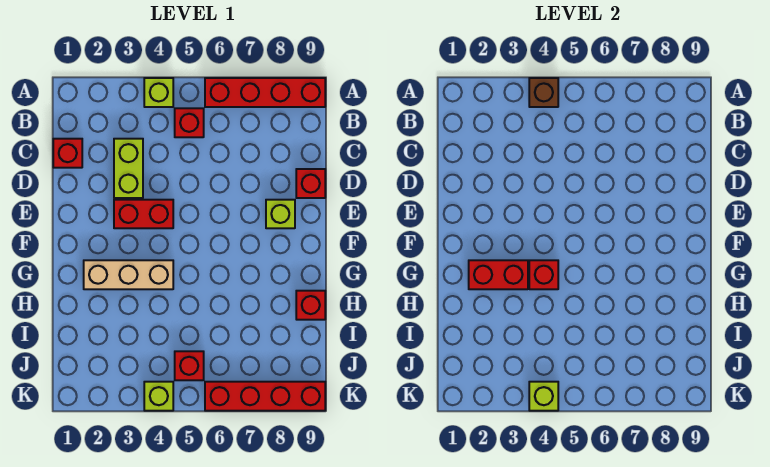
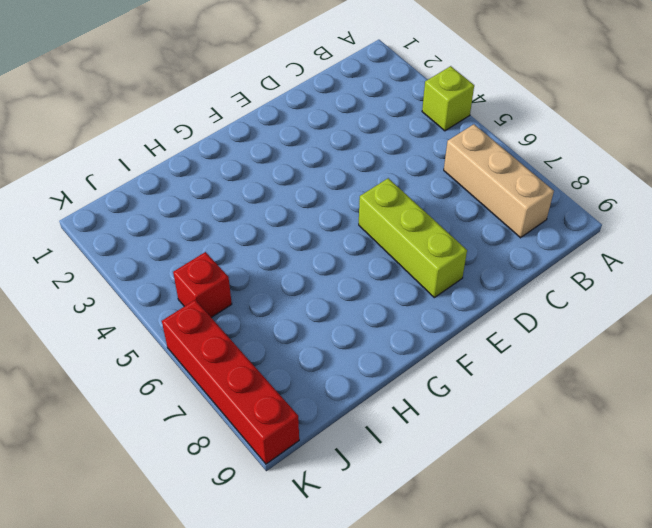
tan 1x3 brick [444,124,554,238] -> tan 1x3 brick moved to [84,260,173,289]
lime 1x3 brick [359,178,467,298] -> lime 1x1 brick [266,200,295,228]
none -> red 1x4 brick [205,78,325,107]
none -> red 1x1 brick [175,108,204,137]
none -> red 1x1 brick [53,139,82,168]

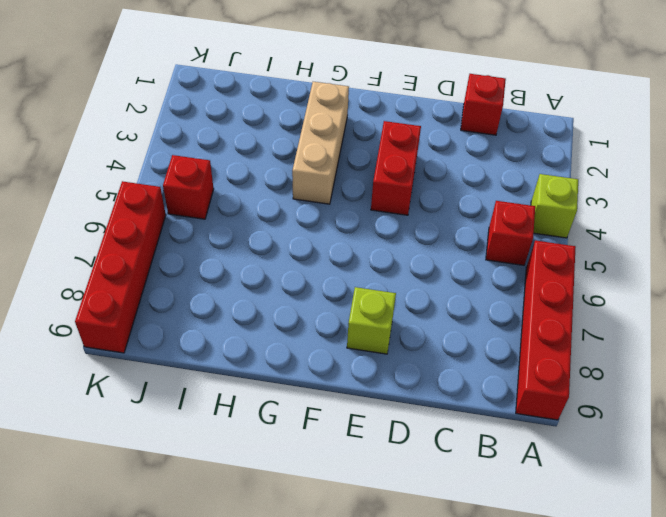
none -> lime 1x2 brick [114,139,143,198]
none -> red 1x1 brick [296,169,325,198]
none -> red 1x1 brick [296,291,325,320]

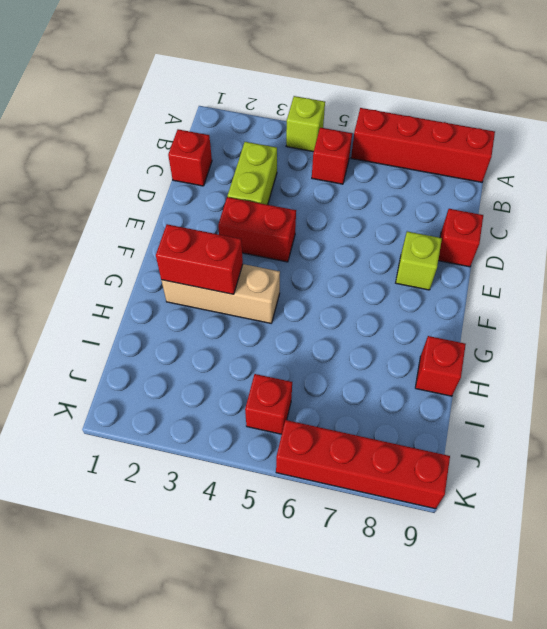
none -> lime 1x1 brick [144,382,173,411]
none -> brown 1x1 brick [529,78,558,107]
none -> red 1x1 brick [529,260,558,289]

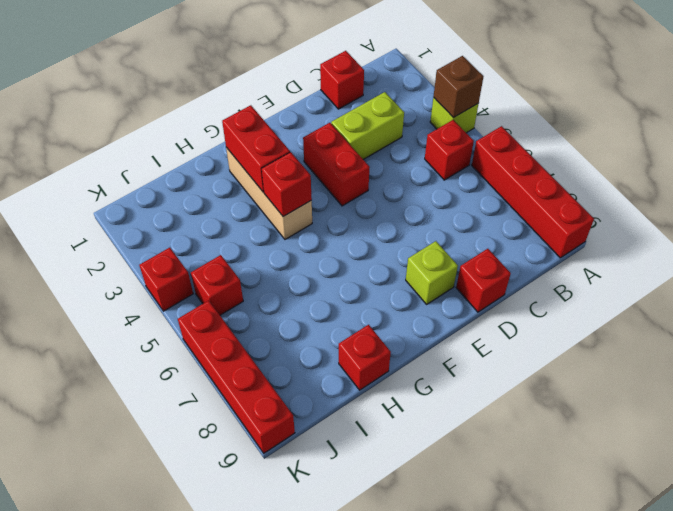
red 1x1 brick [140,248,193,311] -> lime 1x1 brick [144,382,173,411]
none -> lime 1x1 brick [529,382,558,411]

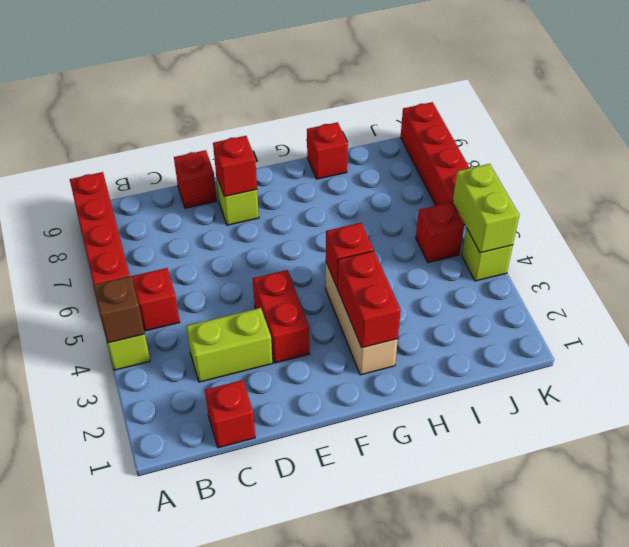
red 1x1 brick [213,136,257,197] -> none
lime 1x2 brick [453,164,519,253] -> lime 1x1 brick [529,382,558,411]

